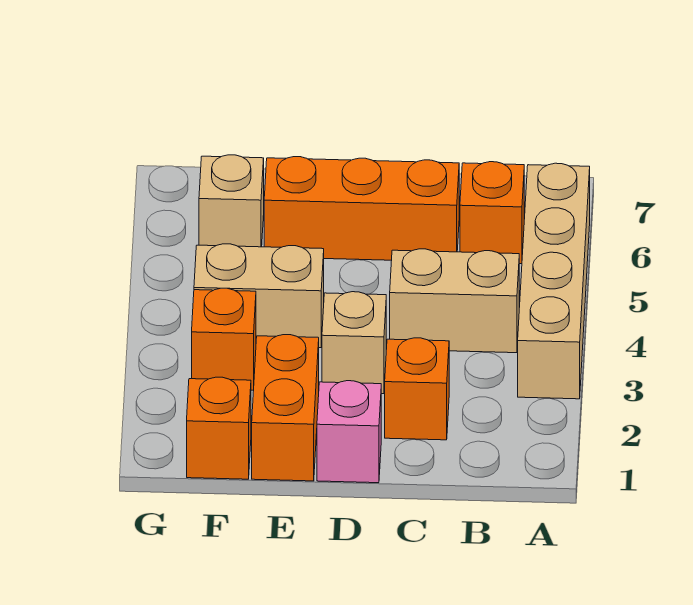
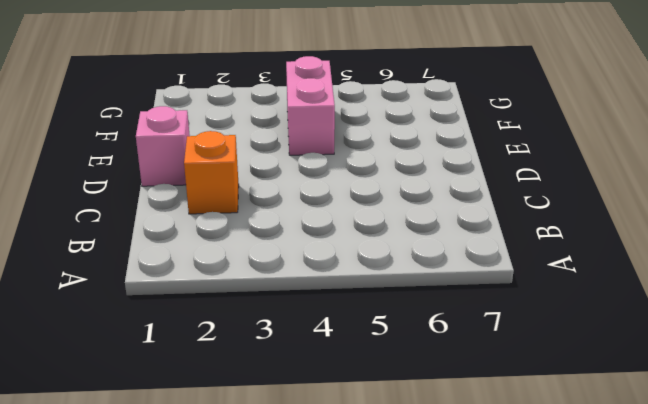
pink 1x2 brick [286,56,335,155] -> tan 1x2 brick [194,244,324,348]
none -> tan 1x4 brick [518,163,590,399]
none -> tan 1x2 brick [390,249,519,353]
none -> orange 1x1 brick [460,162,524,264]

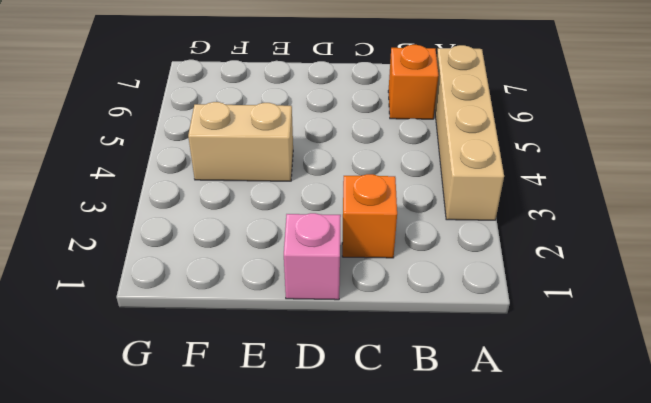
none -> tan 1x2 brick [390,249,519,353]
none -> orange 1x3 brick [264,157,459,260]
none -> tan 1x1 brick [322,292,386,394]

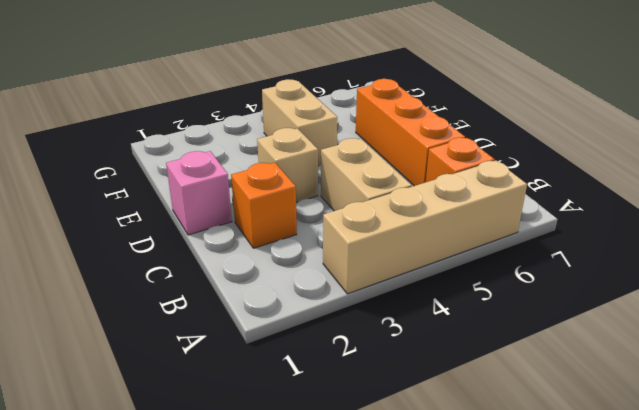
none -> orange 1x2 brick [252,335,319,481]
none -> orange 1x1 brick [187,377,251,479]
none -> orange 1x1 brick [192,288,256,390]

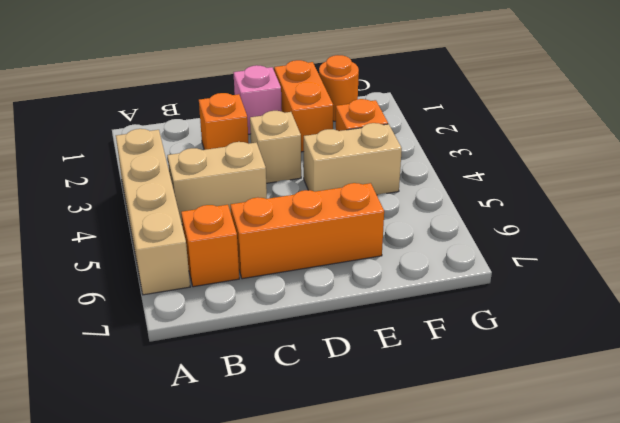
orange 1x1 round brick [319,55,359,121] -> orange 1x1 brick [187,377,251,479]
none -> tan 1x1 brick [199,155,264,247]

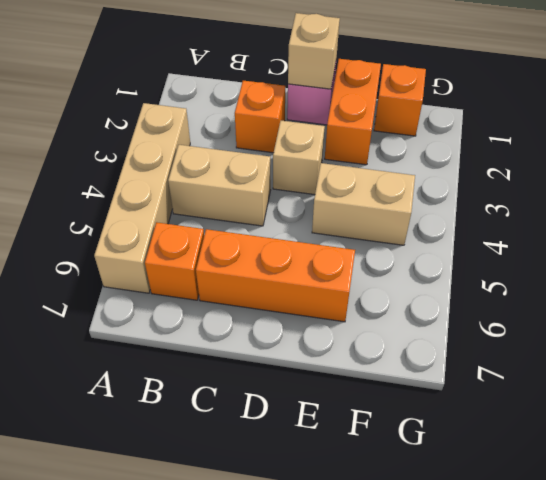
tan 1x1 brick [288,13,340,89] -> tan 1x1 brick moved to [199,155,264,247]
none -> orange 1x1 brick [192,288,256,390]

